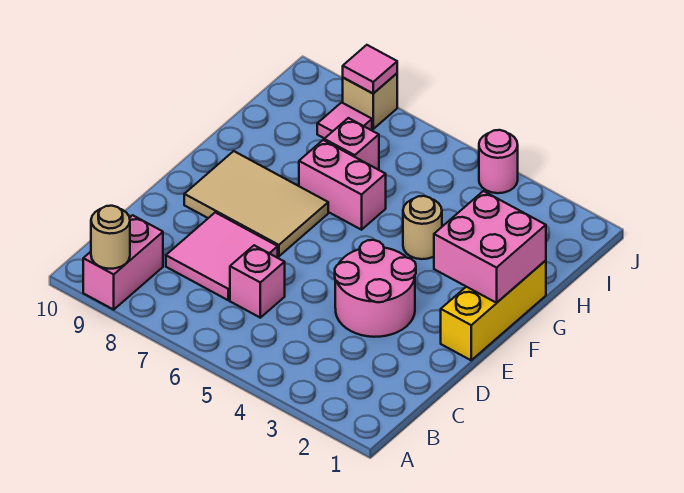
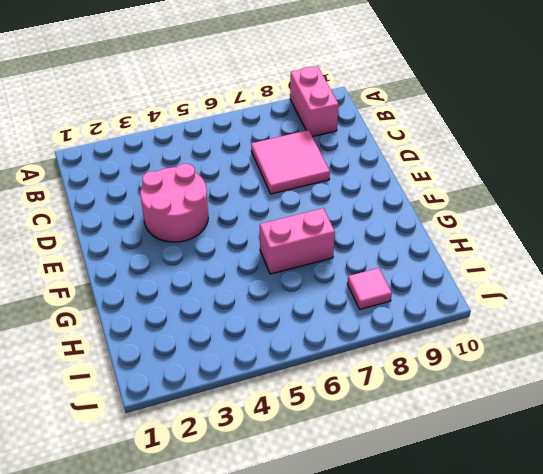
none -> pink 1x1 brick [230,245,285,318]
none -> yellow 1x3 brick [441,260,546,360]
none -> tan 2x3 tile [184,151,328,256]

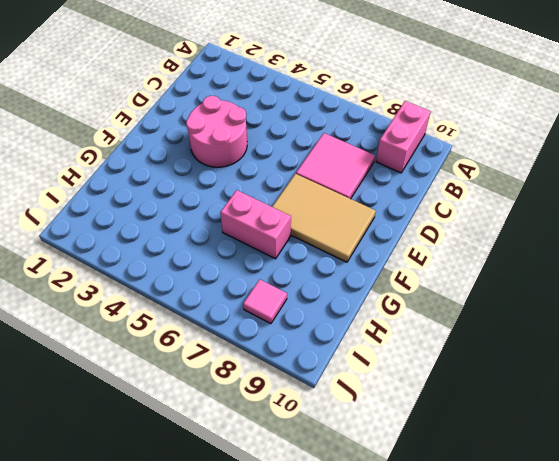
none -> pink 1x1 brick [230,245,285,318]
none -> yellow 1x3 brick [441,260,546,360]
none -> tan 1x1 round brick [403,196,442,259]

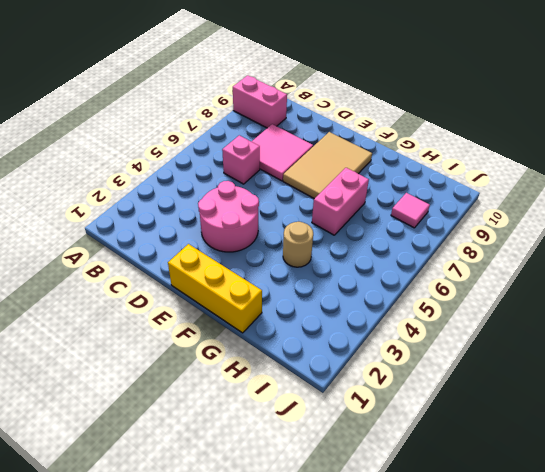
none -> pink 1x1 brick [324,118,379,170]
none -> pink 1x1 round brick [479,130,518,193]
none -> tan 1x1 brick [343,73,397,129]

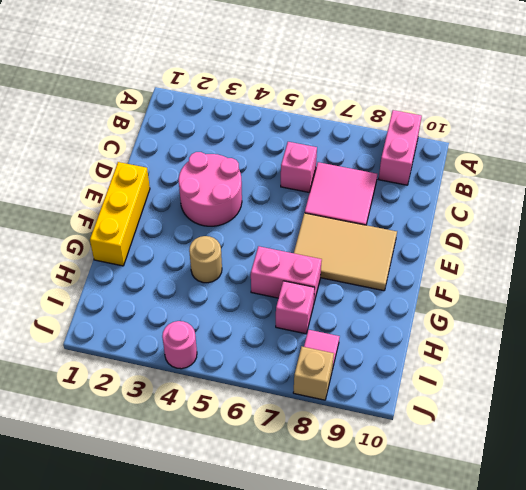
none -> tan 1x1 round brick [91,206,130,269]
none -> pink 2x2 brick [434,191,546,303]
none -> pink 1x1 tile [343,45,397,93]

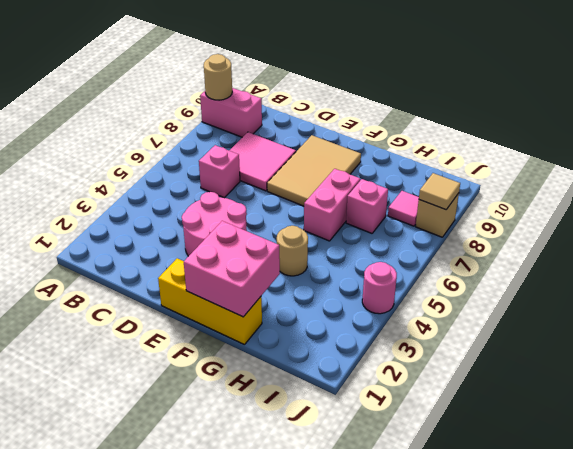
tan 1x1 tile [419,173,460,210] -> pink 1x1 tile [343,45,397,93]

